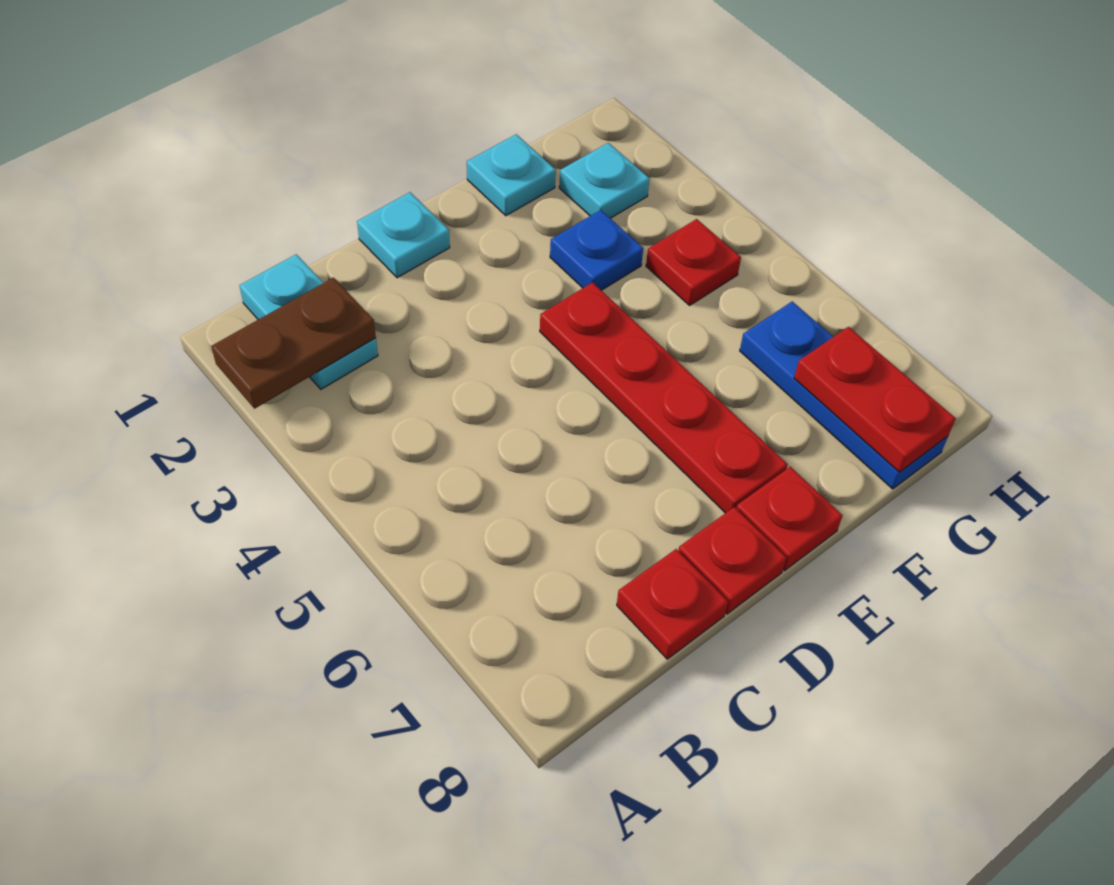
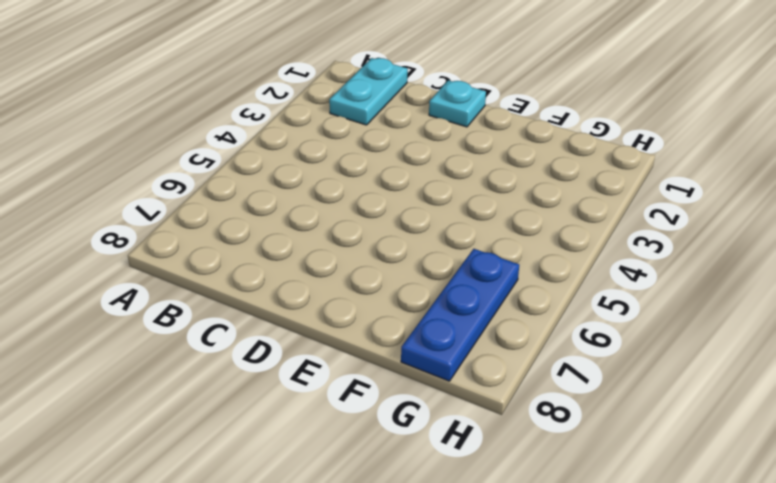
none -> red 1x1 plate [617,549,728,659]
none -> red 1x1 plate [678,507,787,614]
none -> red 1x4 plate [540,282,788,513]

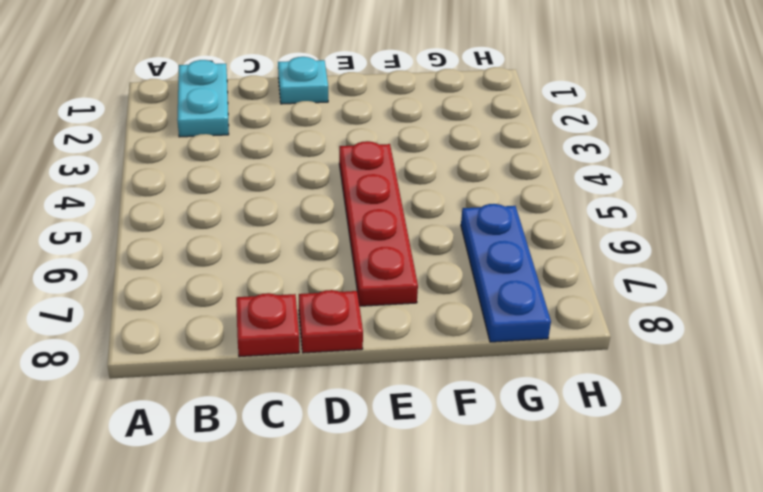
none -> red 1x1 plate [736,467,843,571]
none -> cyan 1x1 plate [467,134,556,216]
none -> blue 1x1 plate [550,210,643,290]

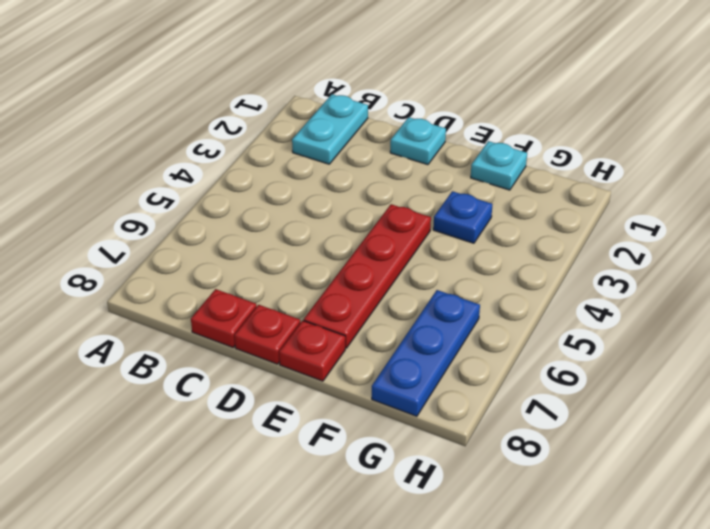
none -> cyan 1x1 plate [559,143,650,218]
none -> red 1x1 plate [646,219,741,305]
none -> brown 1x2 plate [211,278,376,409]

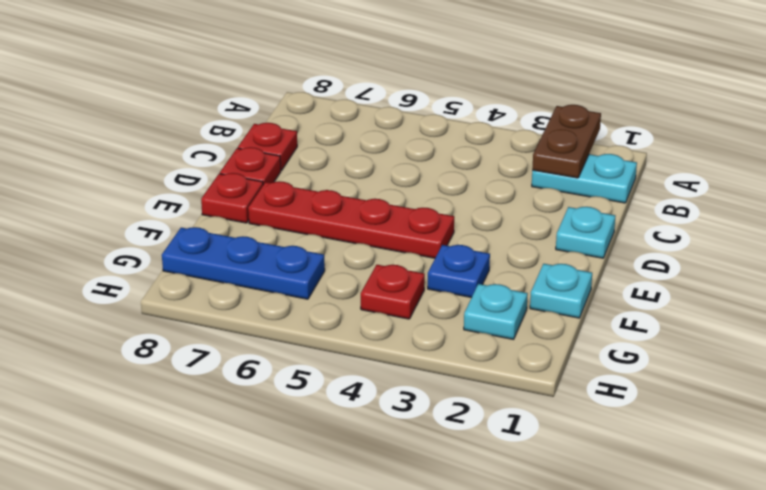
none -> red 1x2 plate [794,327,956,472]

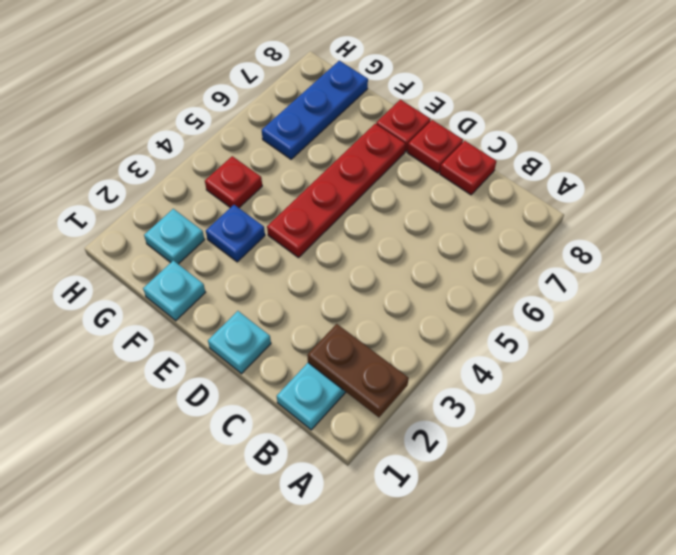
none -> red 1x2 plate [794,327,956,472]

